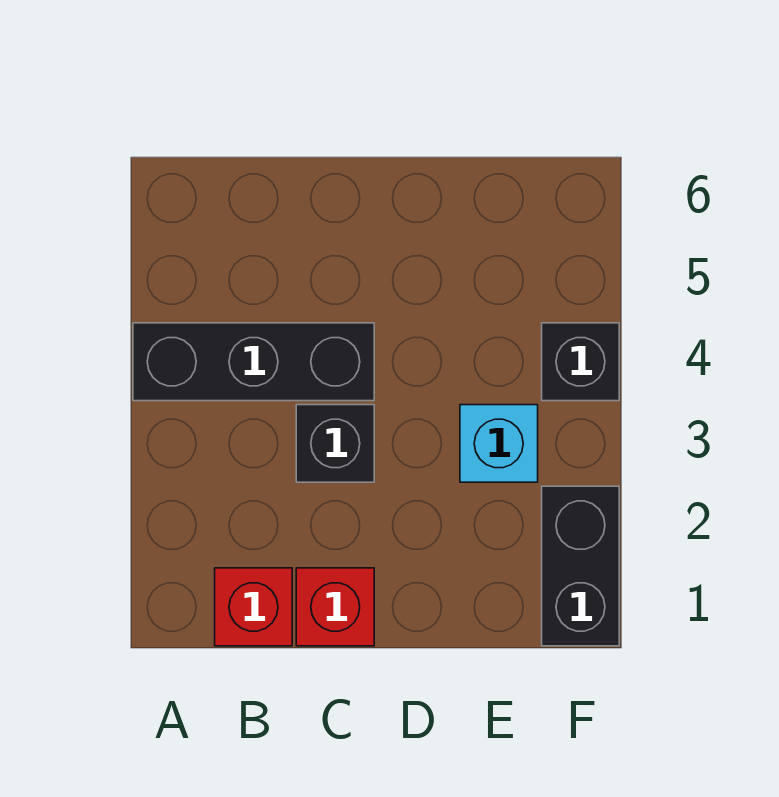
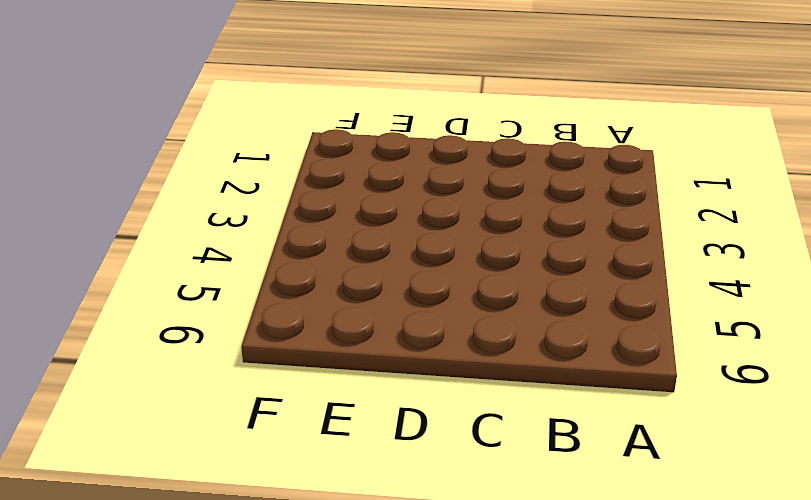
none -> black 1x3 brick [133,323,374,401]
none -> red 1x1 brick [215,568,292,646]

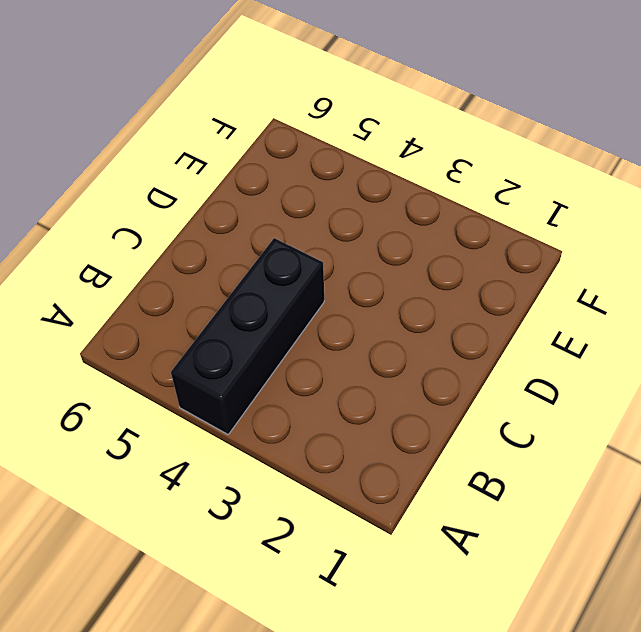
none -> red 1x1 brick [215,568,292,646]
none -> red 1x1 brick [296,568,374,646]

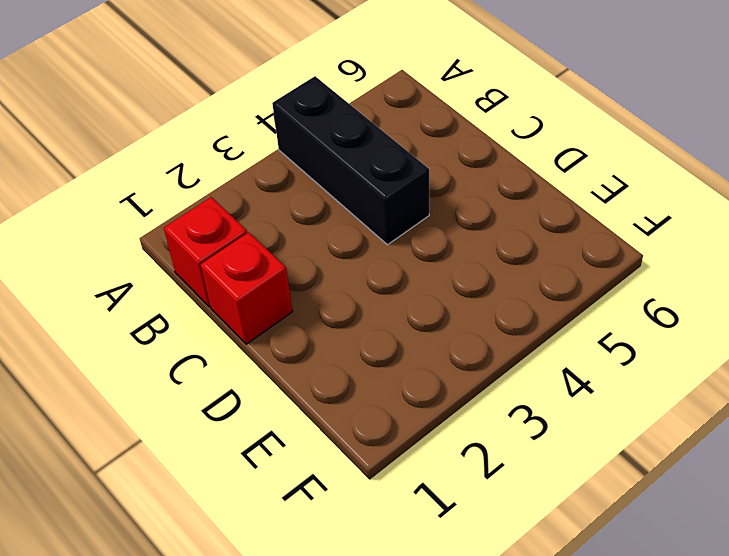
none -> black 1x1 brick [296,405,374,482]
none -> cyan 1x1 brick [460,405,538,482]

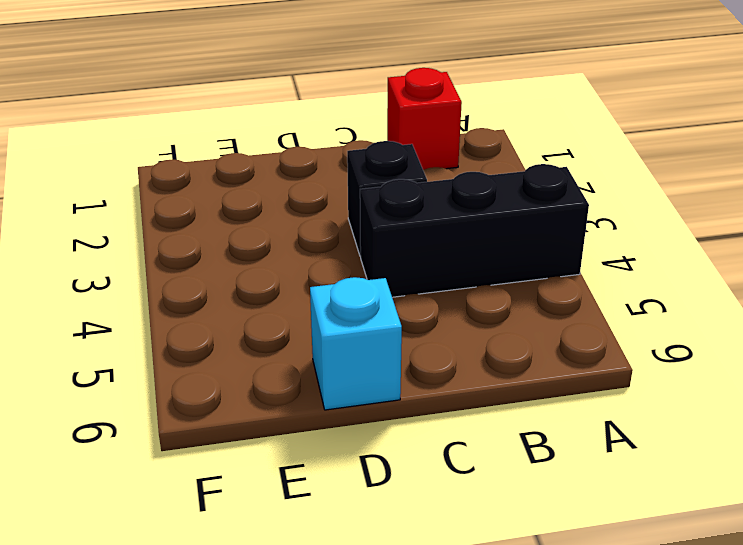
cyan 1x1 brick [310,277,402,410] -> cyan 1x1 brick moved to [460,405,538,482]
none -> red 1x1 brick [296,568,374,646]
none -> black 1x2 brick [542,486,619,646]

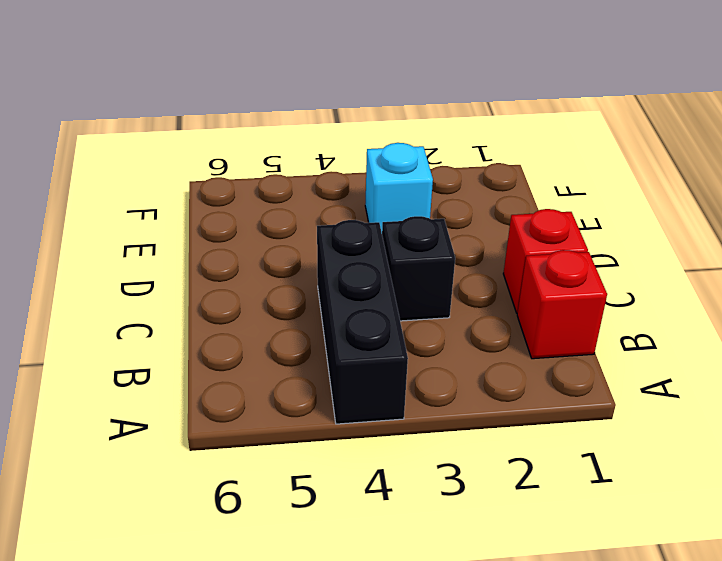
none -> black 1x2 brick [542,486,619,646]
none -> black 1x1 brick [542,323,619,401]

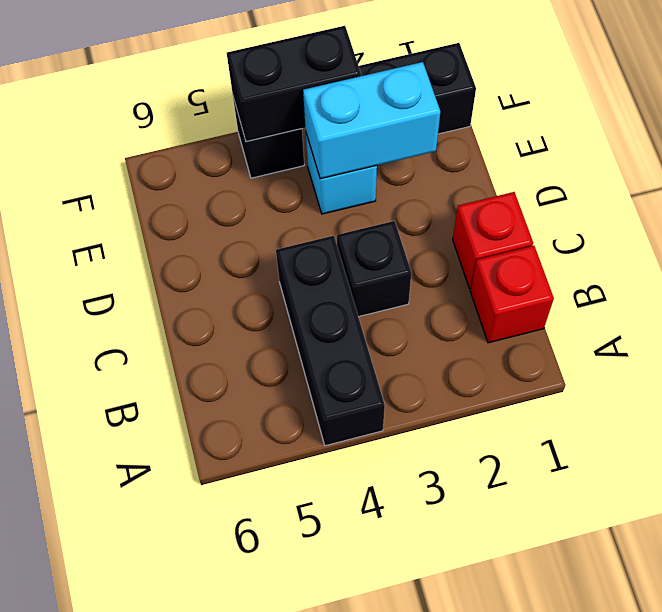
cyan 1x2 brick [303,62,440,179] -> none
black 1x2 brick [227,26,361,141] -> none

